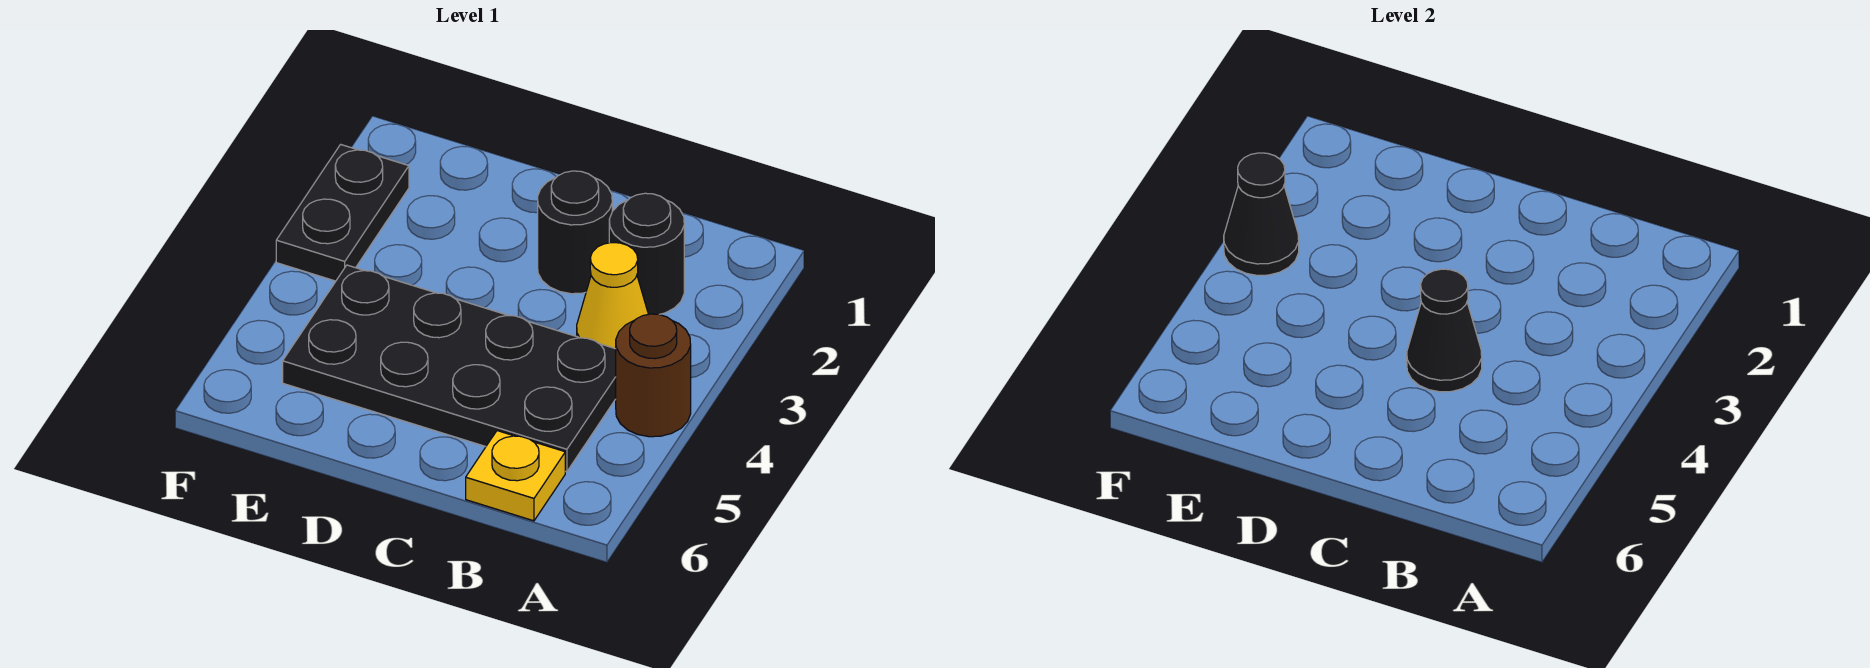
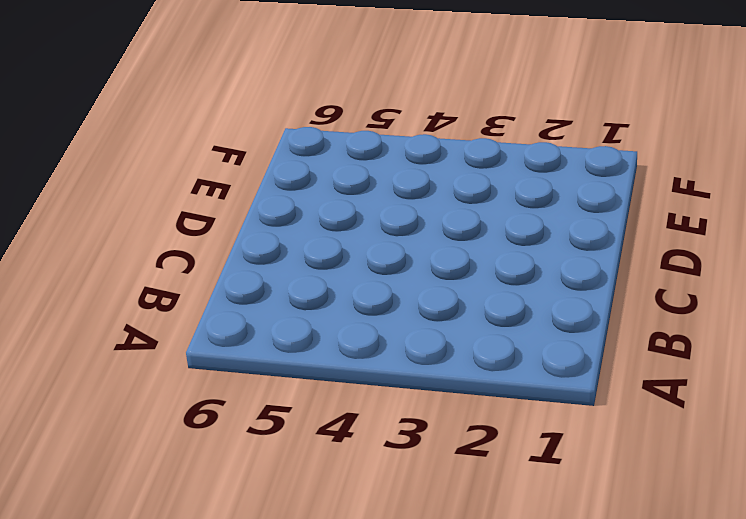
none -> brown 1x1 round brick [616,314,691,437]
none -> black 1x1 round brick [609,193,684,314]

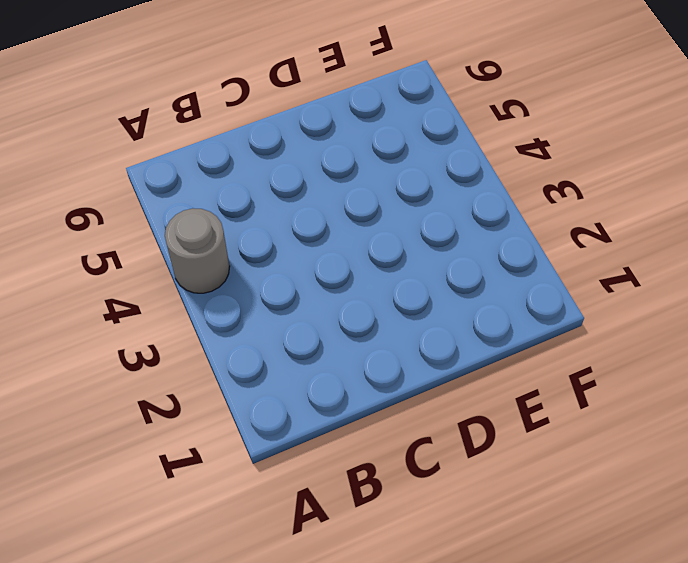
grey 1x1 round brick [165,208,230,293] -> brown 1x1 round brick [616,314,691,437]
none -> black 1x1 round brick [609,193,684,314]
none -> yellow 1x1 cone [577,243,648,349]

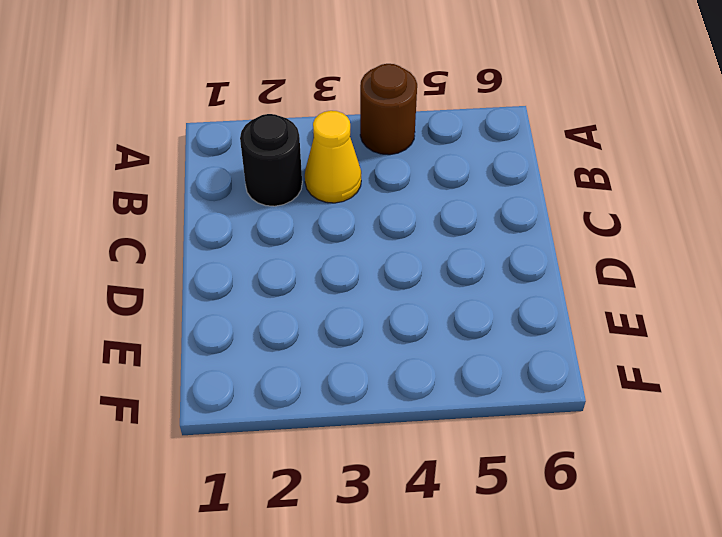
none -> black 2x4 plate [283,265,616,472]
none -> yellow 1x1 plate [466,431,565,521]

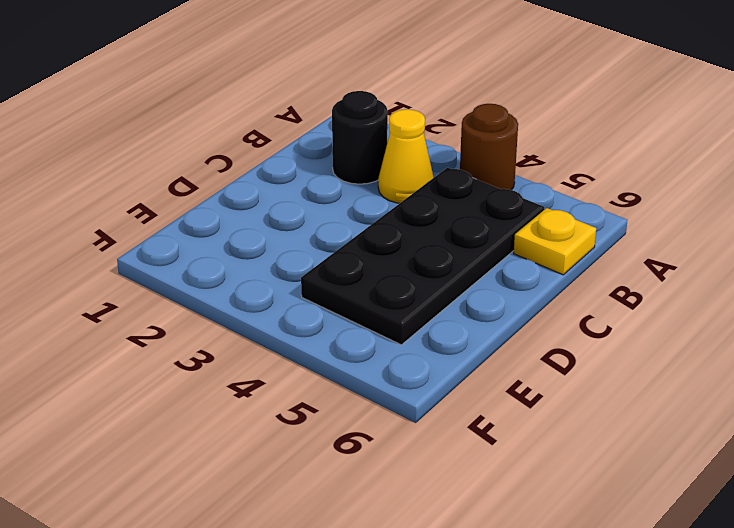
none -> black 1x1 round brick [538,171,612,294]
none -> black 1x2 plate [276,144,409,281]

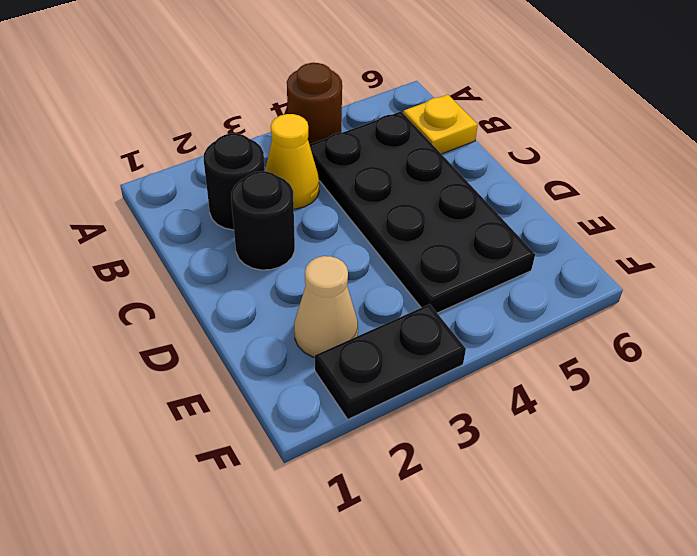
tan 1x1 cone [294,256,358,357] -> none
none -> black 1x1 cone [1407,269,1482,392]
none -> black 1x1 cone [1224,153,1299,275]

